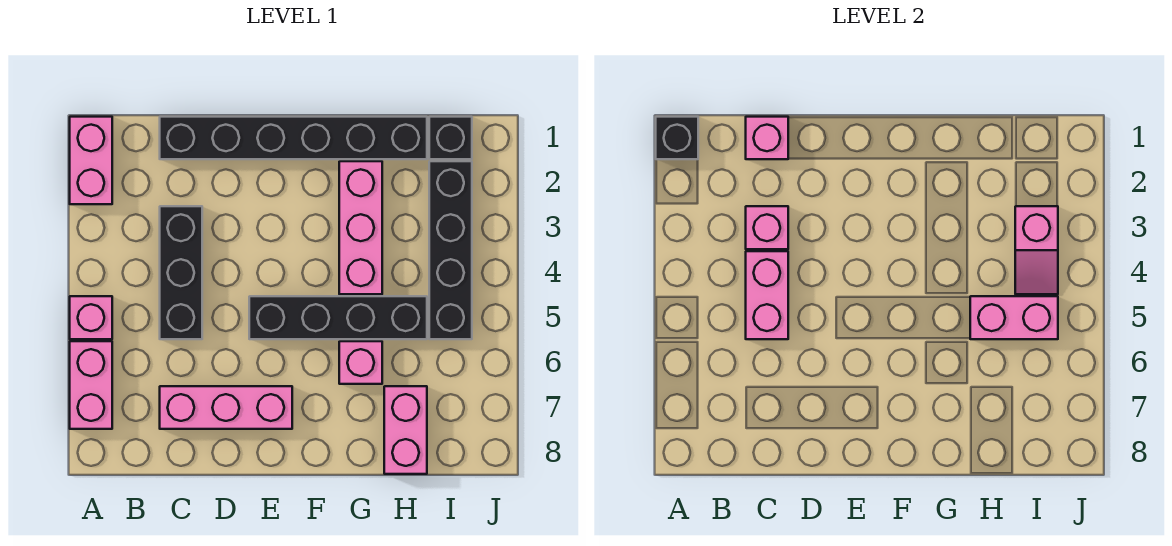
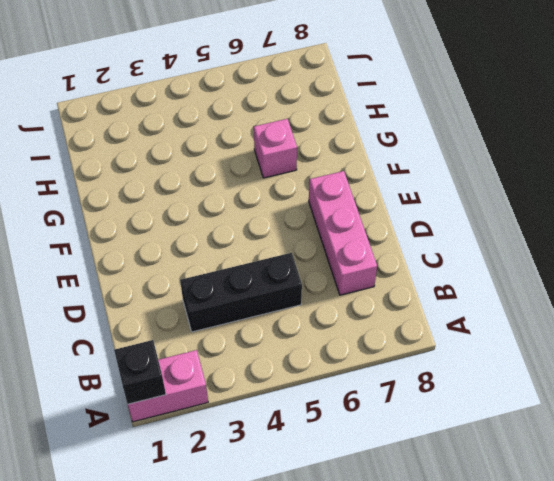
none -> pink 1x1 brick [70,296,112,339]
none -> pink 1x2 brick [70,341,112,429]
none -> black 1x6 brick [160,117,427,159]

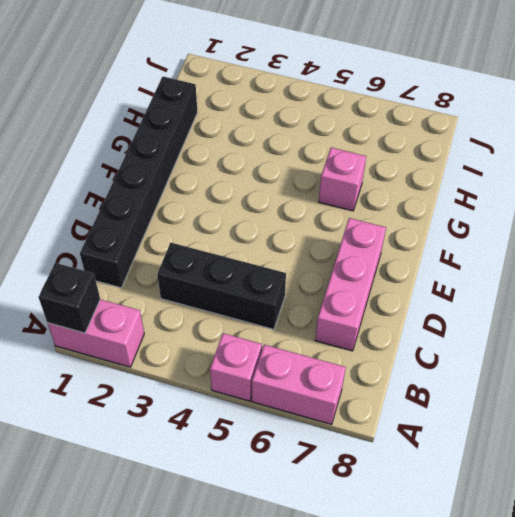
none -> black 1x4 brick [249,296,427,339]
none -> pink 1x3 brick [339,161,382,294]
none -> pink 1x2 brick [384,386,427,474]

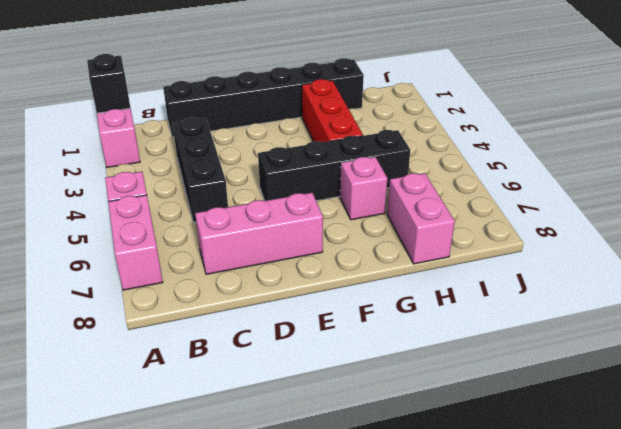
red 1x3 brick [302,79,363,142] -> pink 1x3 brick [339,161,382,294]
none -> black 1x1 brick [429,117,472,159]
none -> black 1x4 brick [429,161,472,339]
none -> pink 1x1 brick [746,117,788,159]

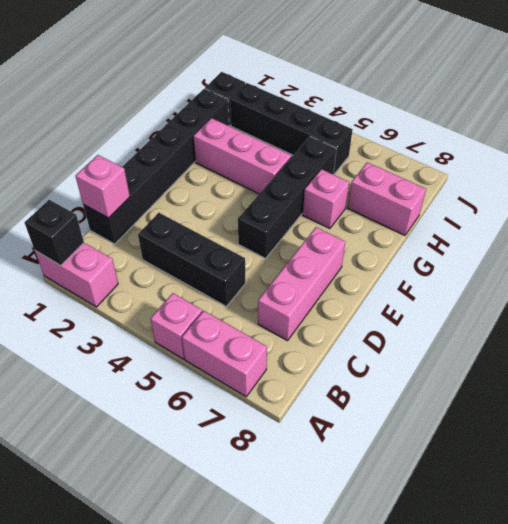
none -> pink 1x1 brick [746,206,788,249]
none -> pink 1x2 brick [746,251,788,339]
none -> pink 1x2 brick [970,296,1058,339]

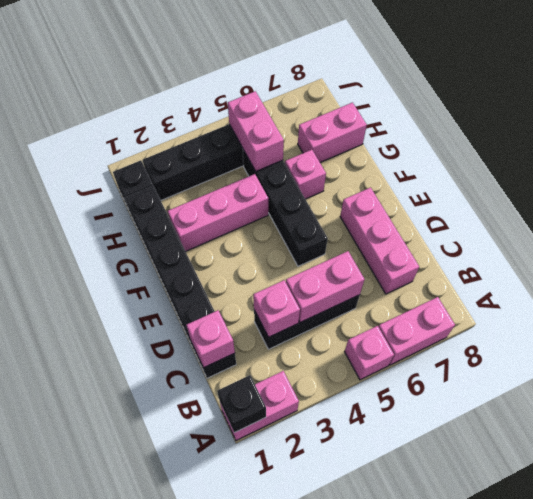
none -> pink 1x2 slope [1015,206,1058,294]

